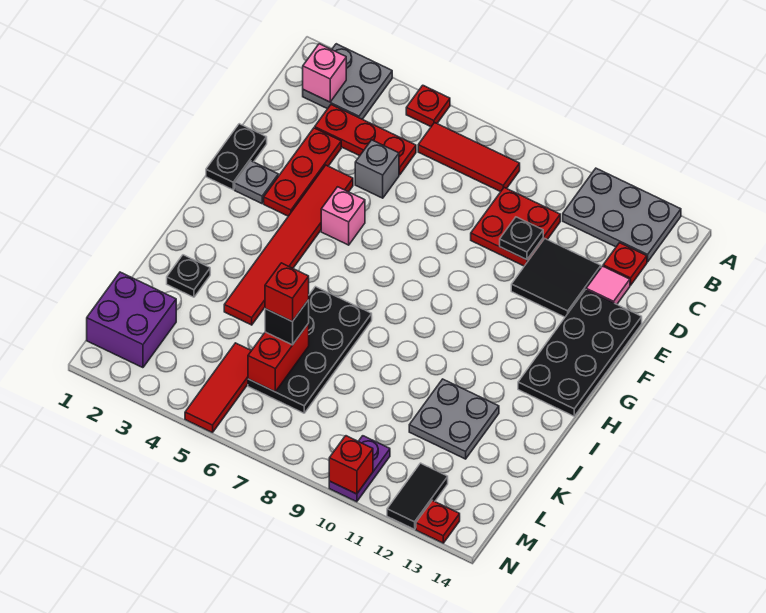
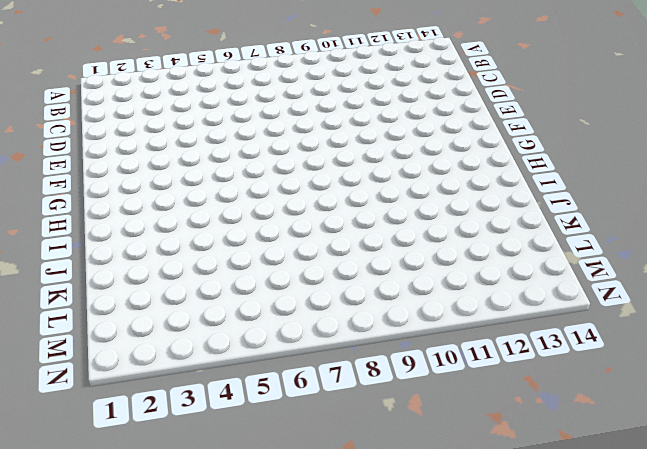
none -> grey 2x2 plate [303,44,392,119]
none -> red 1x1 plate [406,85,450,127]
none -> grey 2x3 plate [563,168,681,262]
none -> red 1x3 tile [418,123,520,192]

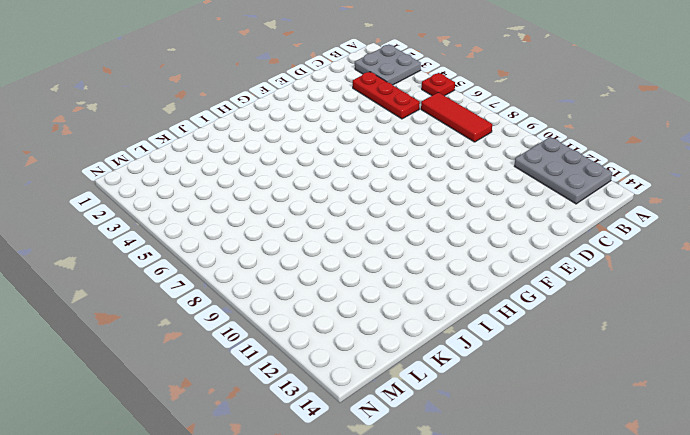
none -> red 2x2 plate [471,187,560,266]
none -> red 1x1 plate [603,243,647,285]
none -> red 1x3 plate [264,128,341,216]
none -> grey 1x1 brick [355,140,399,198]

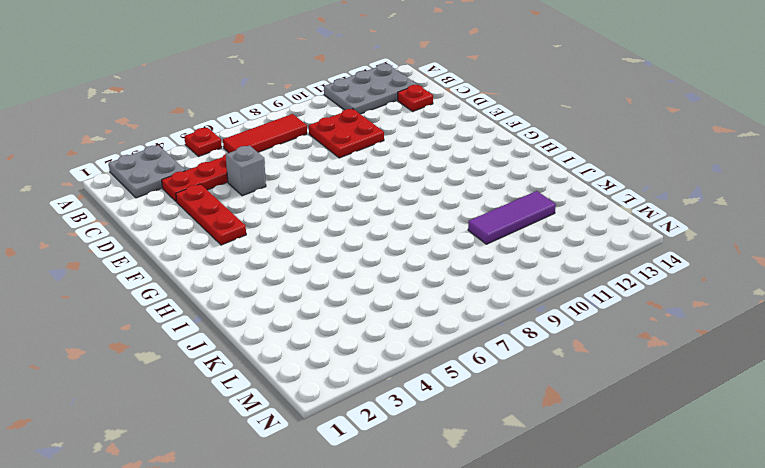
purple 1x3 tile [468,191,556,244] -> grey 2x2 plate [409,379,499,459]
none -> black 2x2 tile [511,239,601,317]
none -> pink 1x1 tile [586,266,630,304]
none -> black 1x2 plate [206,124,267,190]
none -> red 1x6 tile [224,165,353,325]

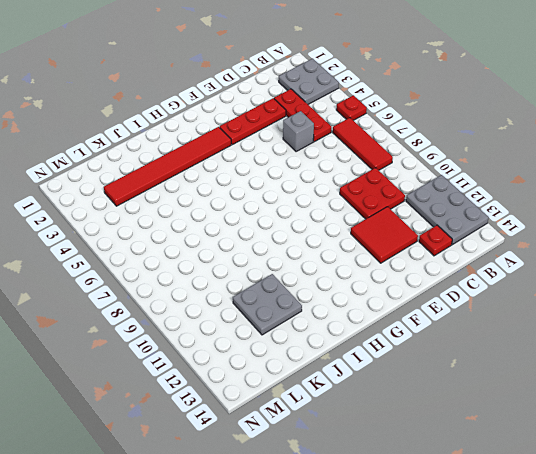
red 2x2 tile [351,207,418,263] -> black 2x2 tile [511,239,601,317]
red 1x6 tile [104,127,231,206] -> red 1x6 tile moved to [224,165,353,325]
none -> pink 1x1 tile [586,266,630,304]
none -> black 1x2 plate [206,124,267,190]
none -> black 2x4 plate [518,290,642,416]
none -> grey 1x1 plate [235,161,278,204]

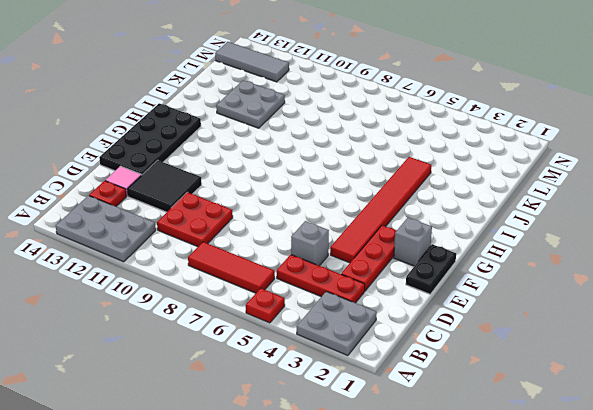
grey 1x1 brick [394,218,432,266] -> grey 1x1 plate [235,161,278,204]
grey 1x3 tile [215,42,289,82] -> black 1x2 tile [387,463,448,529]
none -> pink 1x1 brick [321,187,365,245]
none -> black 2x4 plate [248,287,372,413]
none -> black 1x1 plate [167,255,210,297]
none -> purple 2x2 brick [87,272,176,368]

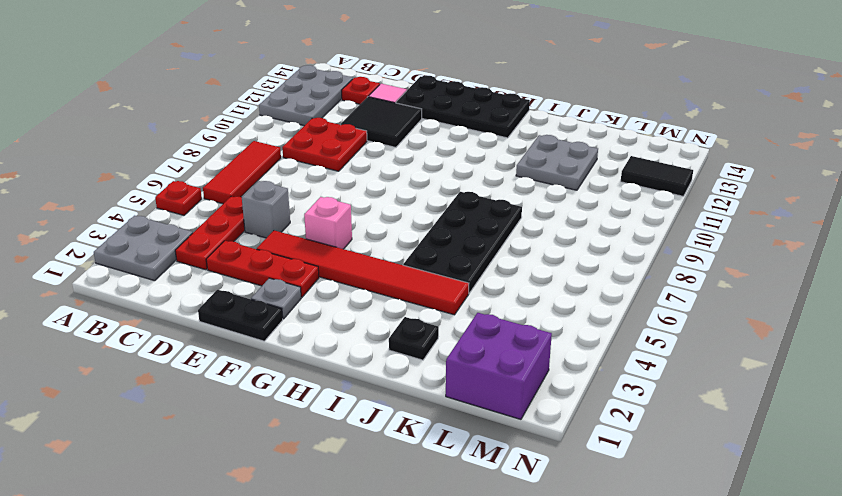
black 2x4 plate [403,192,522,293] -> black 2x4 plate turned to [248,287,372,413]
none -> red 1x3 tile [185,343,251,433]
none -> purple 1x2 plate [329,436,390,502]
none -> red 1x1 plate [416,500,460,543]
none -> pink 1x1 brick [303,44,346,102]

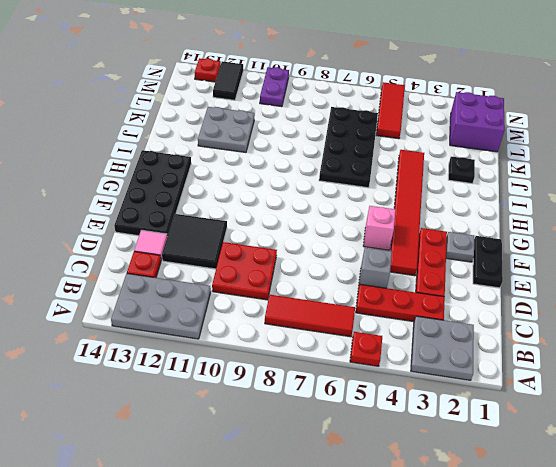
none -> pink 1x1 brick [303,44,346,102]
none -> black 1x1 plate [500,217,543,260]
none -> red 1x2 brick [248,323,309,392]
none -> red 1x1 brick [329,436,373,494]

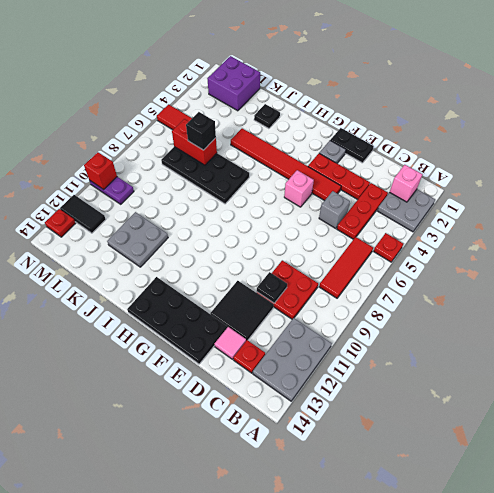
none -> red 1x1 brick [265,263,309,322]

